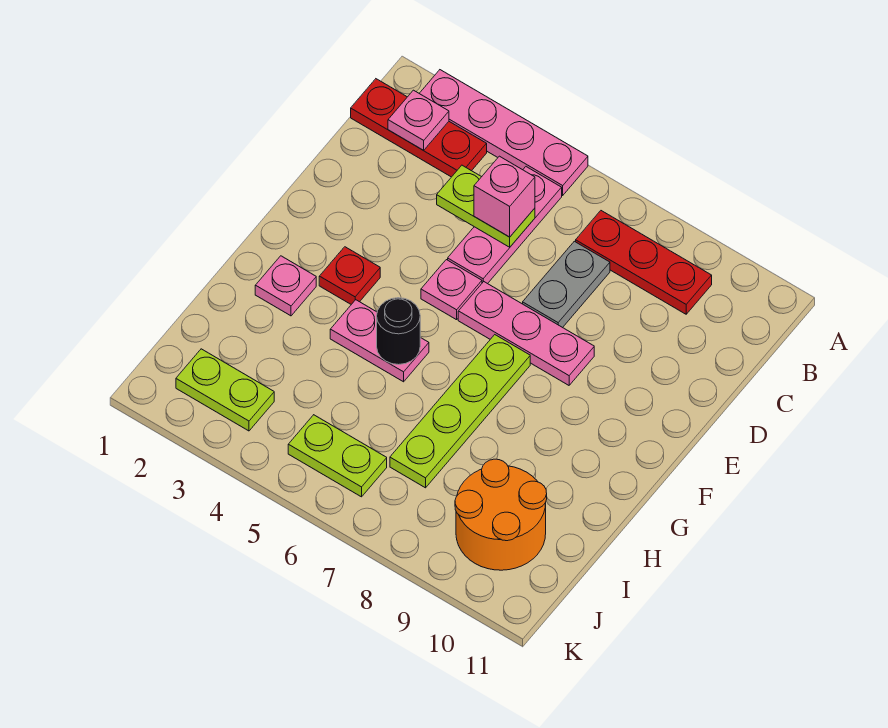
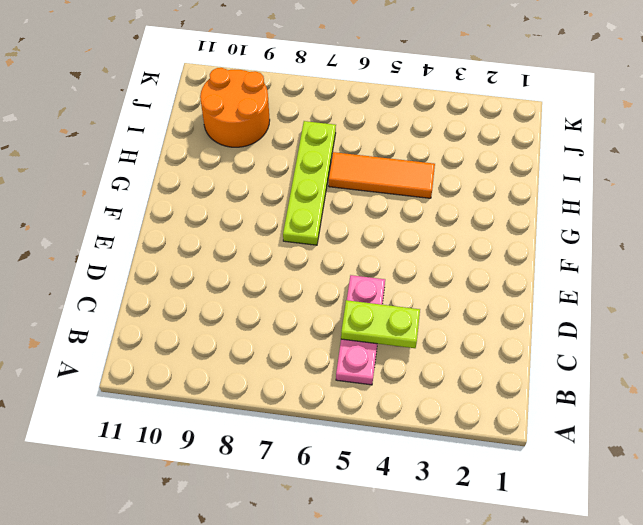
orange 1x3 tile [329,152,435,198] -> none
none -> pink 1x4 plate [419,70,588,195]
none -> red 1x3 plate [351,79,487,177]
none -> red 1x3 plate [576,211,712,314]

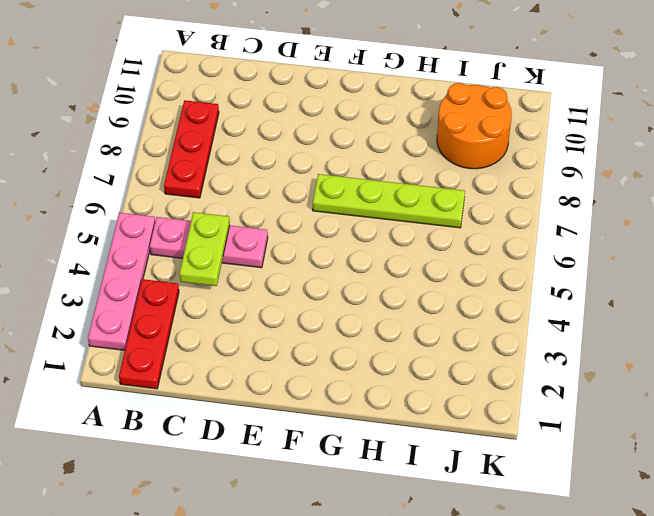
none -> grey 1x2 plate [523,241,610,328]
none -> pink 1x1 plate [421,260,482,320]
none -> pink 1x3 plate [458,282,594,385]

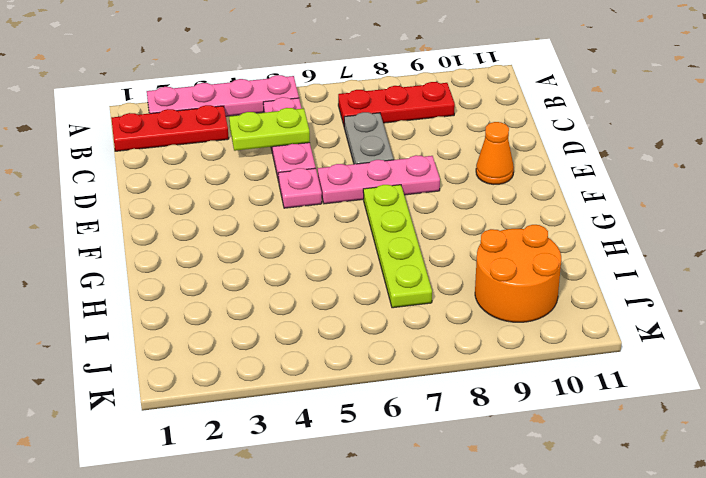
orange 1x1 cone [476,122,514,185] -> none
none -> red 1x1 plate [319,247,380,304]
none -> pink 1x1 plate [255,256,316,316]
none -> pink 1x2 plate [330,300,429,382]

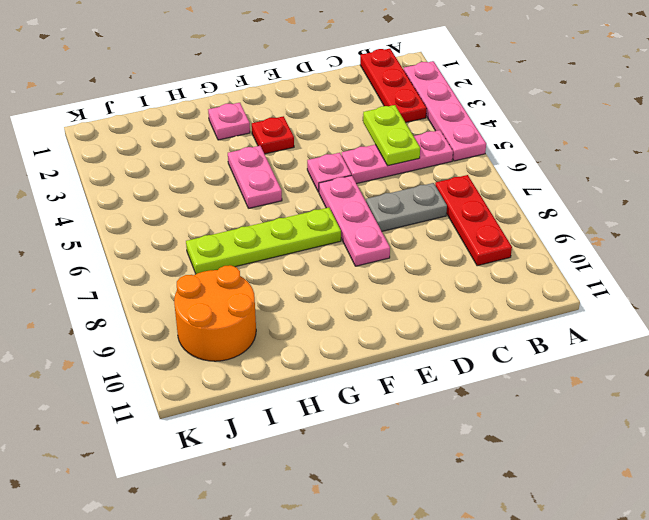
none -> lime 1x2 plate [176,349,274,431]
none -> lime 1x2 plate [288,415,387,497]
none -> pink 1x1 plate [388,90,449,150]

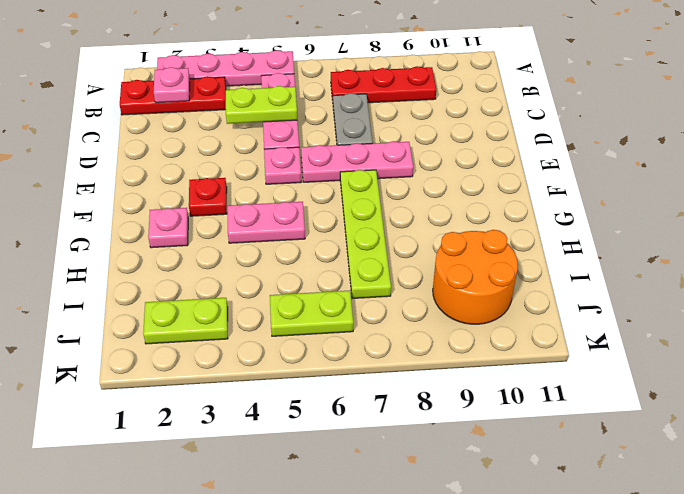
none -> black 1x1 round brick [377,298,420,365]
none -> pink 1x1 brick [474,156,535,237]

